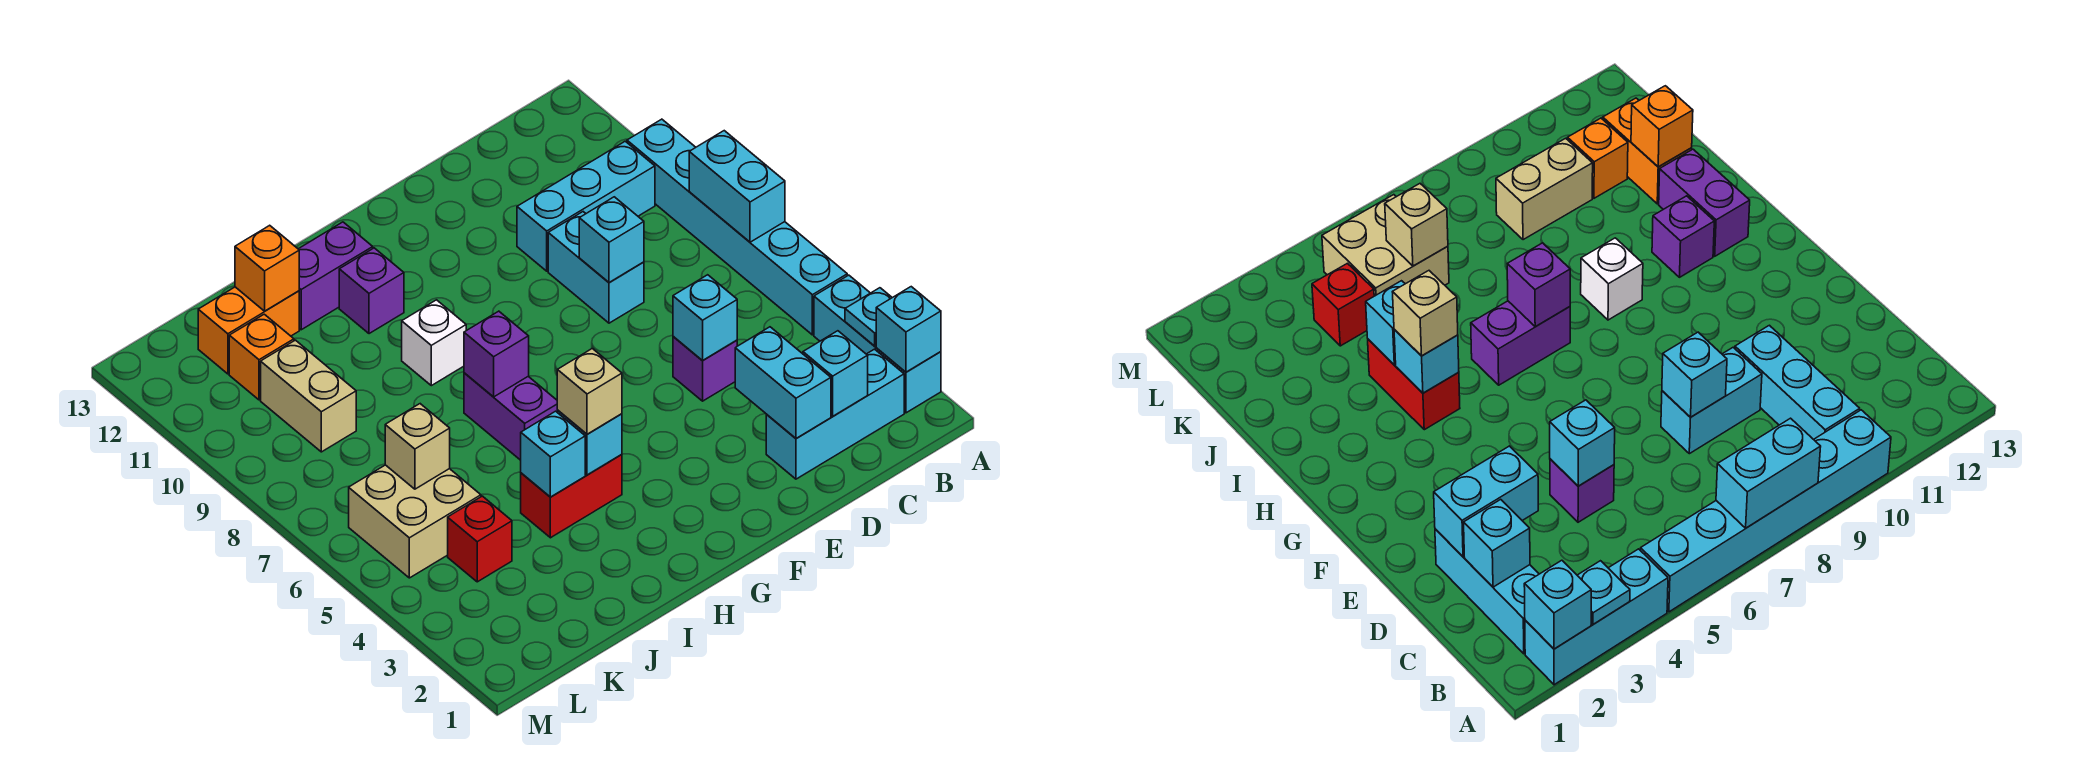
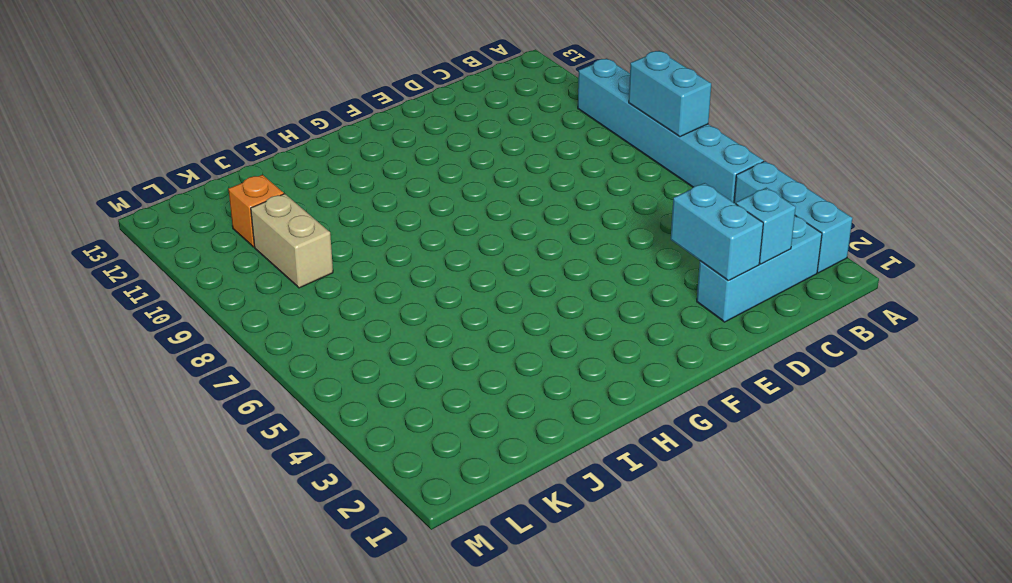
none -> cyan 1x3 brick [517,141,655,271]
none -> purple 1x1 brick [673,336,737,401]
none -> cyan 1x2 brick [548,212,644,323]

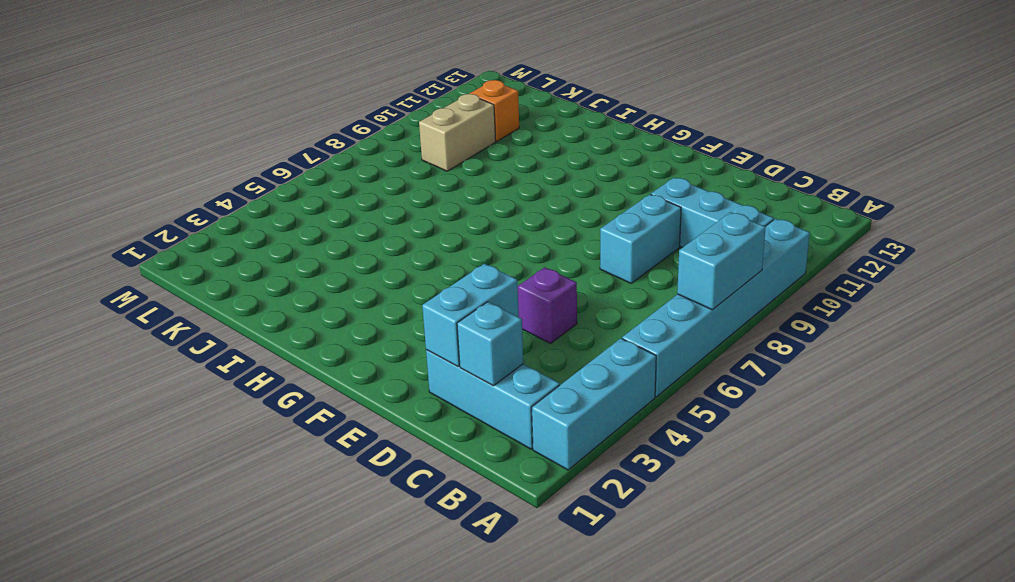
none -> red 1x2 brick [521,455,622,538]
none -> purple 1x2 brick [464,373,557,460]
none -> white 1x1 brick [402,300,466,386]

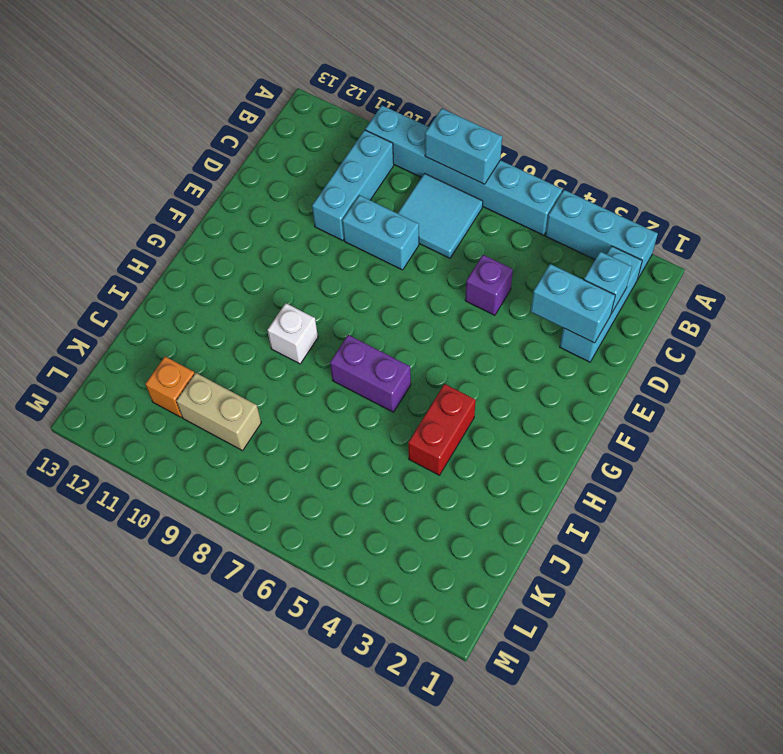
cyan 2x2 tile [398,173,483,258] -> none
none -> purple 1x1 brick [339,248,404,334]
none -> purple 1x2 brick [299,222,373,330]
none -> orange 1x2 brick [198,287,299,374]

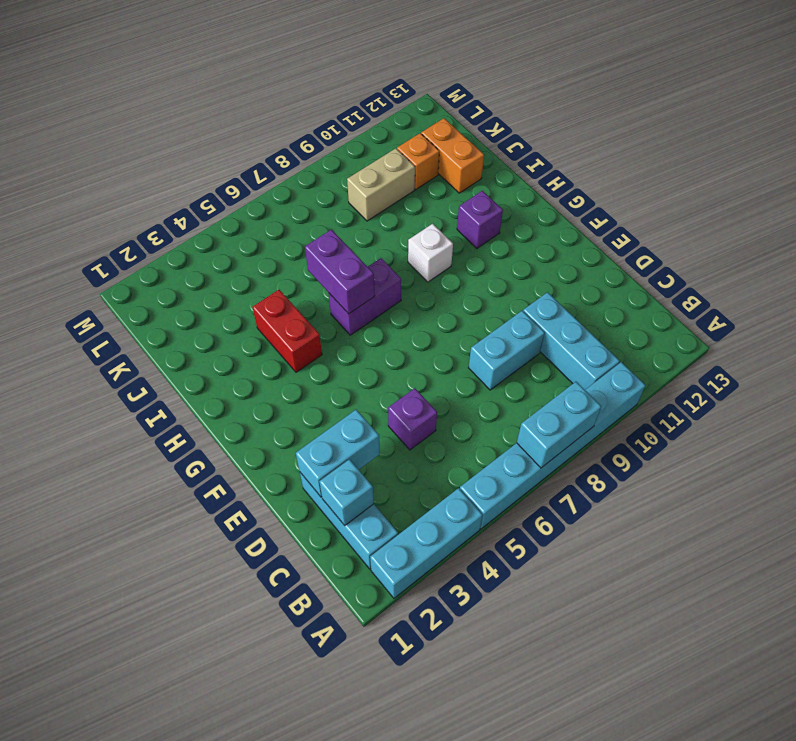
purple 1x2 brick [305,230,375,314] -> purple 1x2 brick moved to [299,222,373,330]
none -> red 1x1 brick [448,496,512,582]
none -> tan 2x2 brick [349,465,481,578]
none -> cyan 1x1 brick [876,287,941,372]

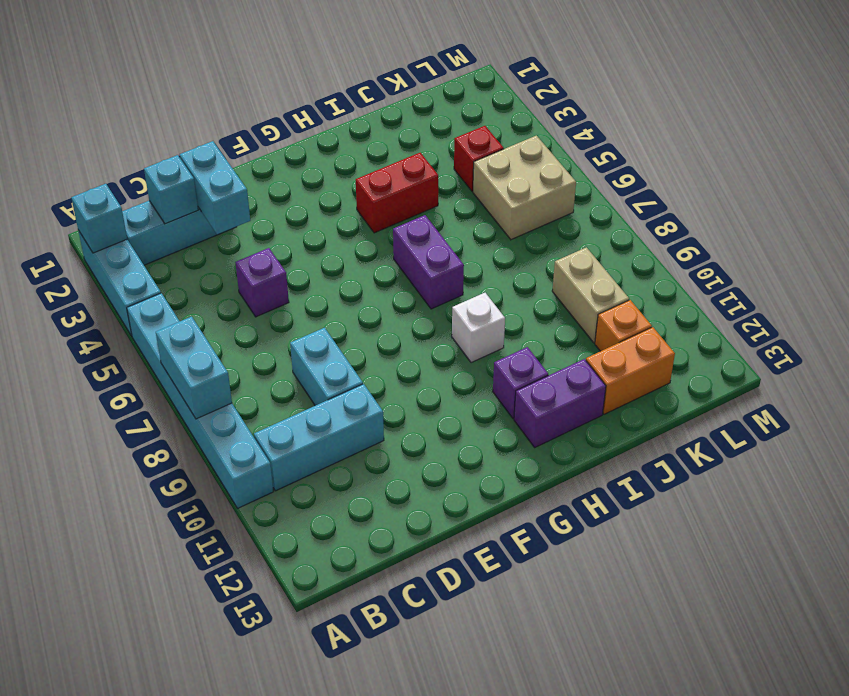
none -> cyan 1x1 plate [845,288,892,346]
none -> cyan 1x1 brick [673,275,737,361]
none -> cyan 1x1 brick [579,197,644,282]

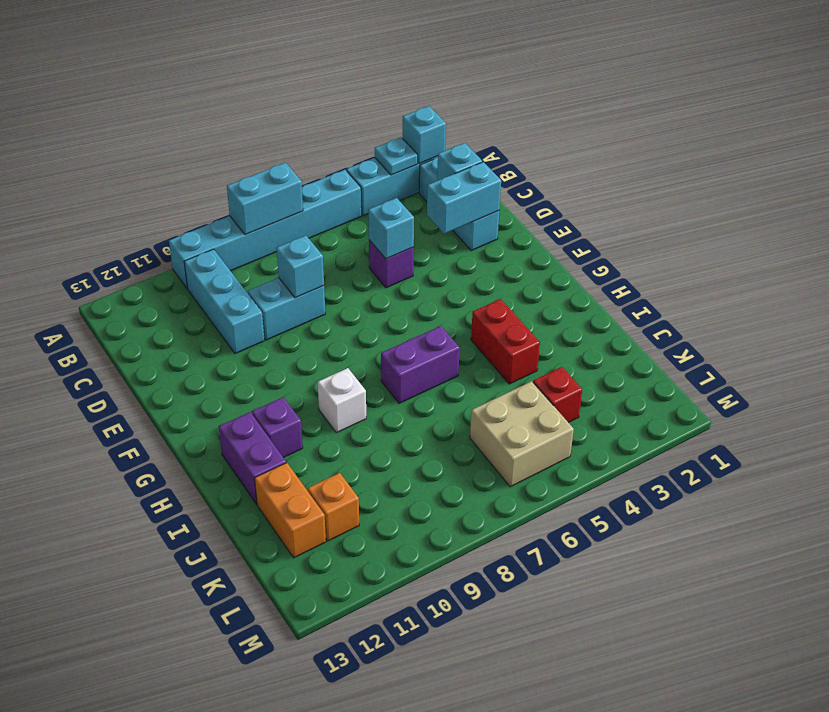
none -> tan 1x2 brick [261,340,356,452]
none -> cyan 1x1 brick [557,410,622,475]
none -> purple 1x1 brick [464,311,529,397]

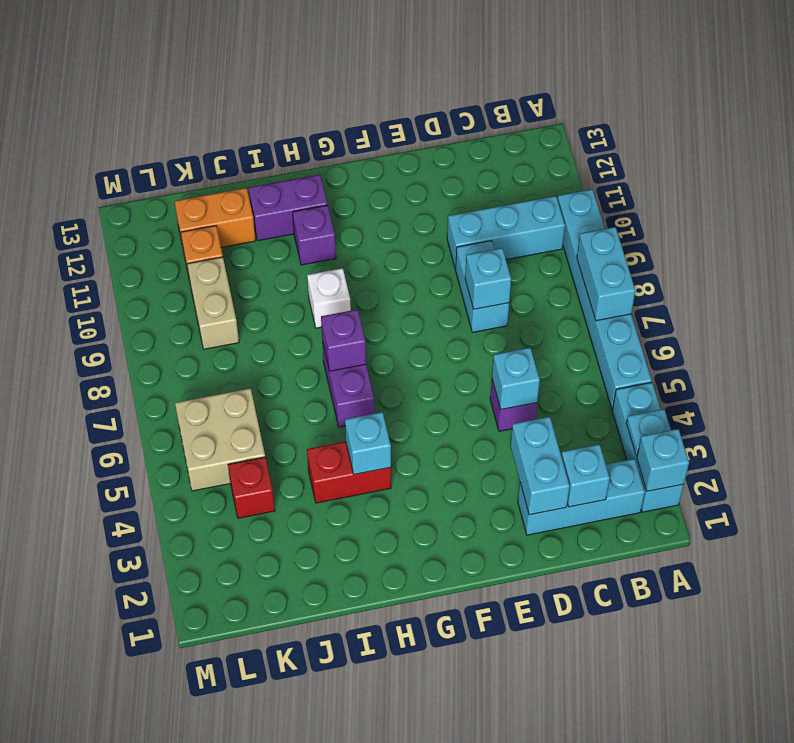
none -> cyan 1x1 brick [521,411,585,497]
none -> orange 1x1 brick [235,225,299,311]
none -> tan 1x1 brick [385,404,450,489]

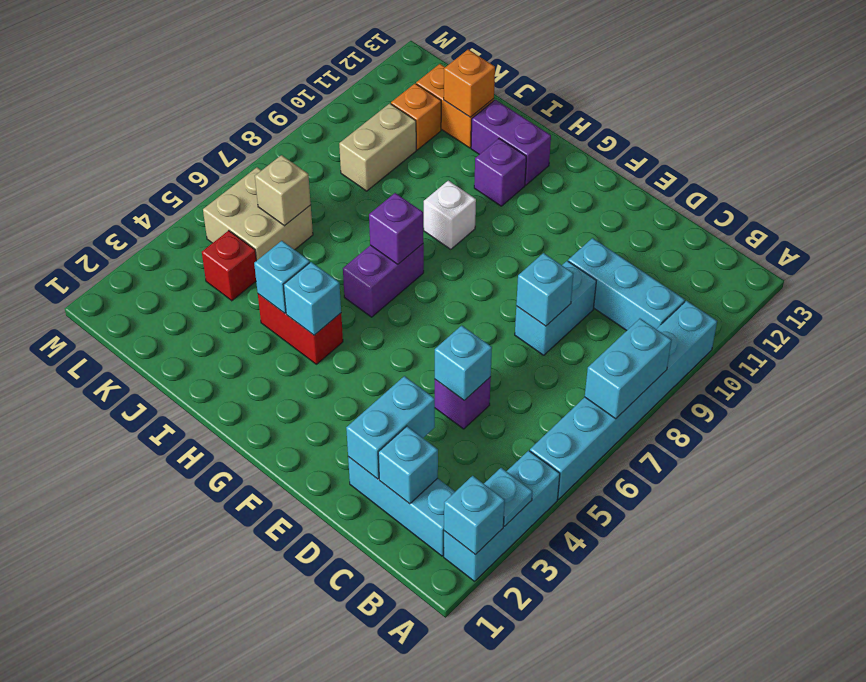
none -> tan 1x1 brick [557,349,622,434]

